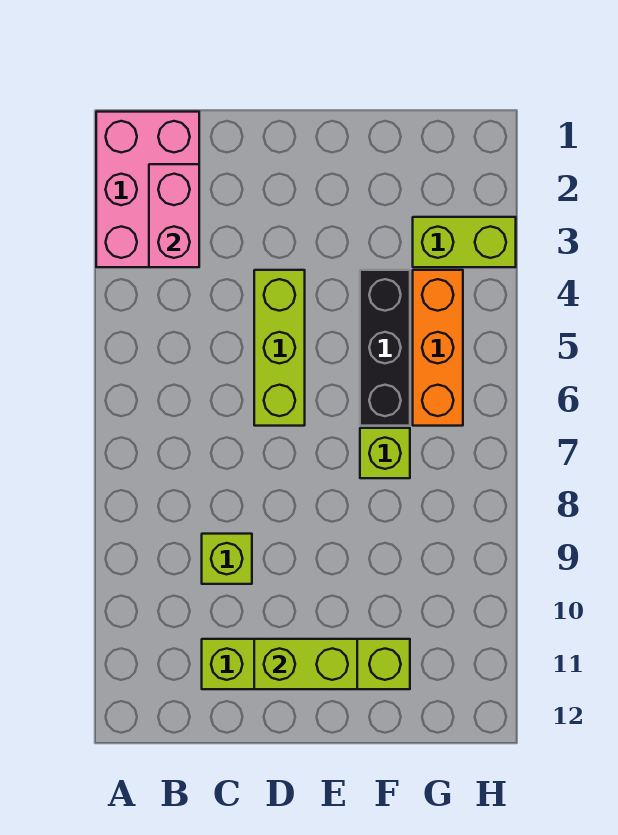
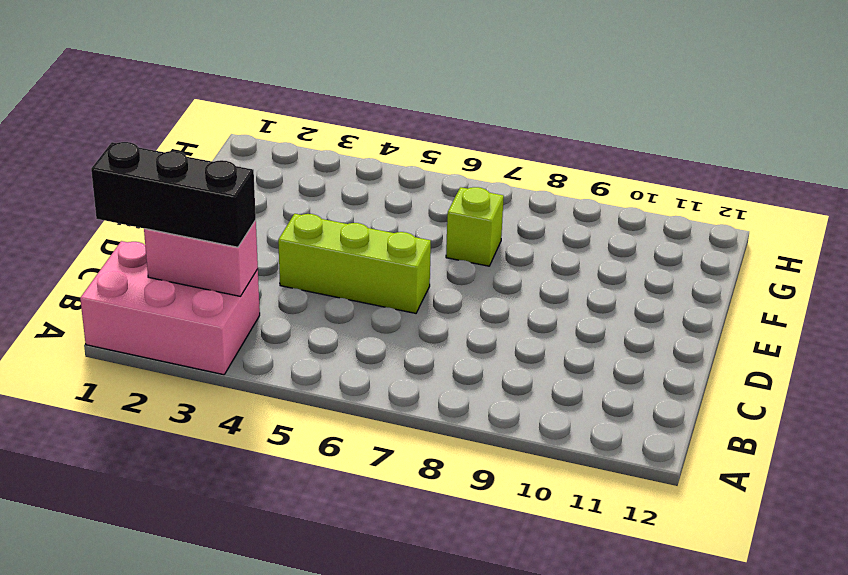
black 1x3 brick [91,142,256,247] -> black 1x3 brick moved to [360,270,410,426]
none -> lime 1x1 brick [202,534,252,584]
none -> lime 1x4 brick [202,639,410,689]

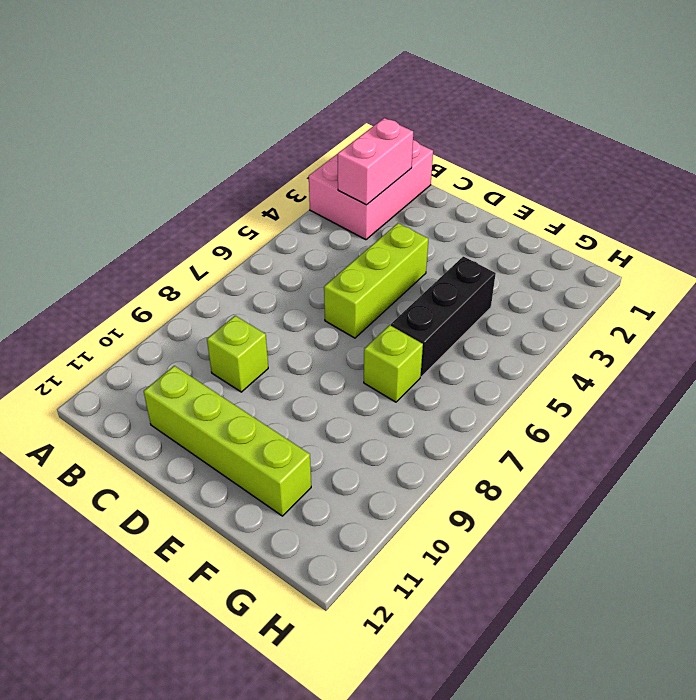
none -> lime 1x2 brick [413,217,516,267]
none -> orange 1x3 brick [413,270,463,426]

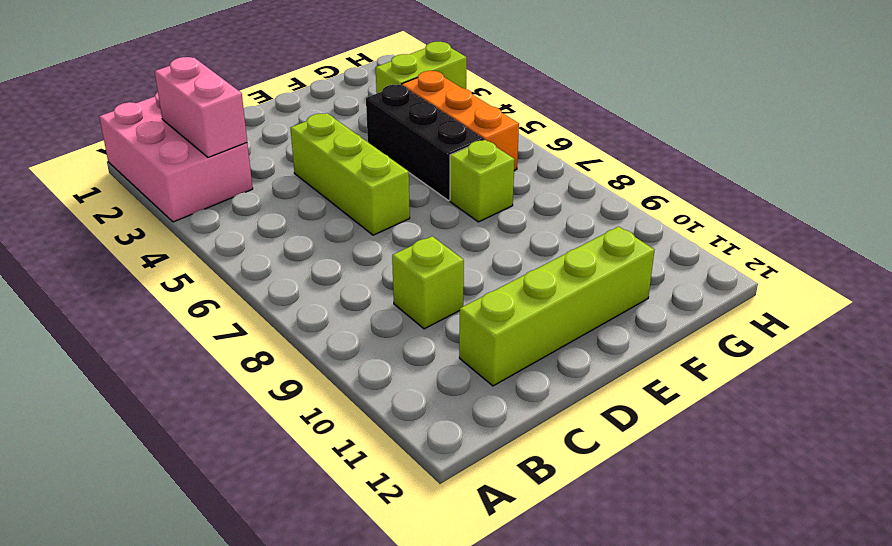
none -> lime 1x2 brick [254,639,357,689]

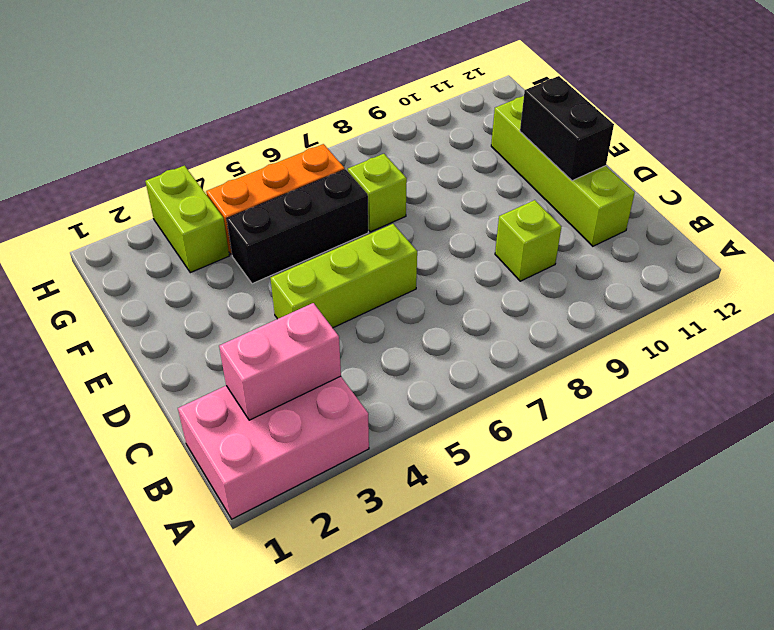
black 1x2 brick [520,76,614,181] -> lime 1x2 brick [254,639,357,689]

